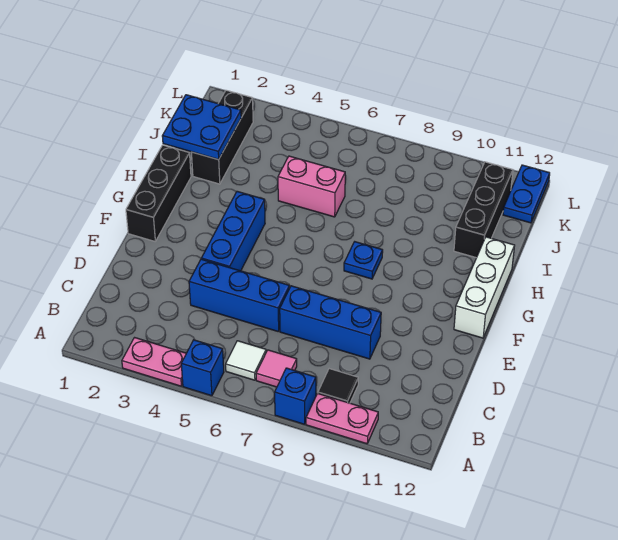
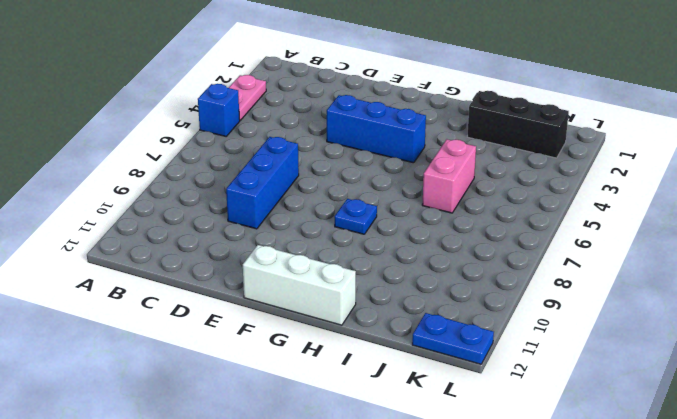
none -> blue 1x1 brick [275,368,316,424]
none -> pink 1x2 plate [306,393,378,444]
none -> white 1x1 tile [226,341,266,380]

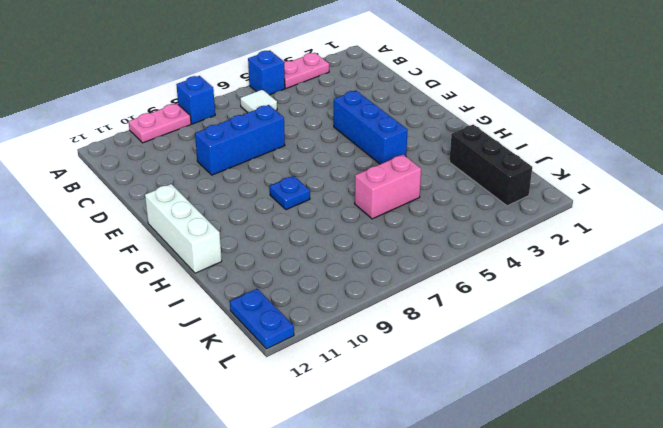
none -> pink 1x1 tile [256,350,297,387]
none -> black 1x1 tile [318,369,358,403]
none -> blue 1x3 brick [189,259,289,332]

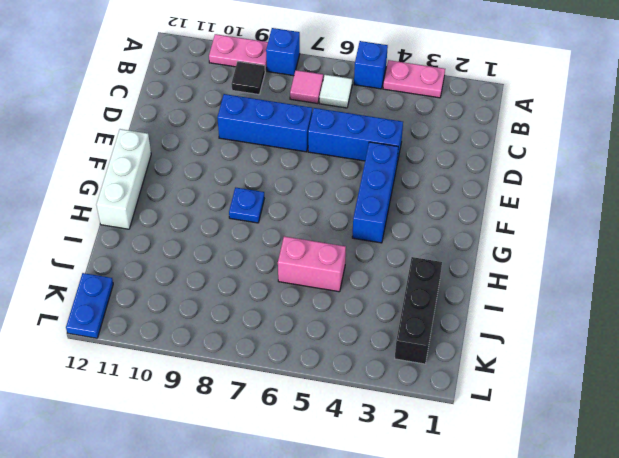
none -> black 1x3 brick [126,145,191,241]
none -> black 1x3 brick [454,162,513,258]
none -> blue 2x2 plate [162,95,241,159]

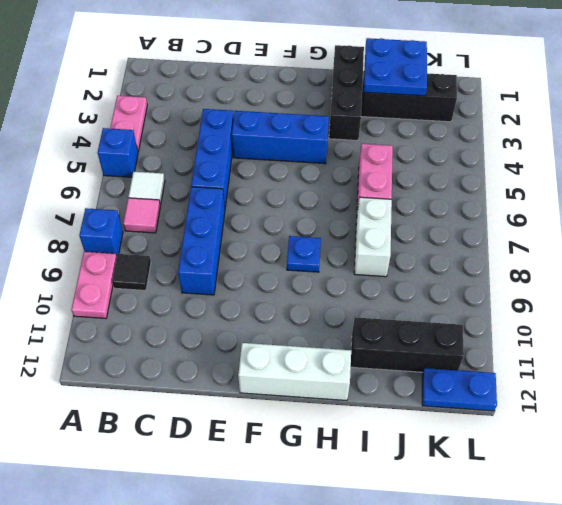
black 1x3 brick [329,45,364,141] -> black 1x3 brick turned to [126,145,191,241]
white 1x2 brick [354,197,392,277] -> none

